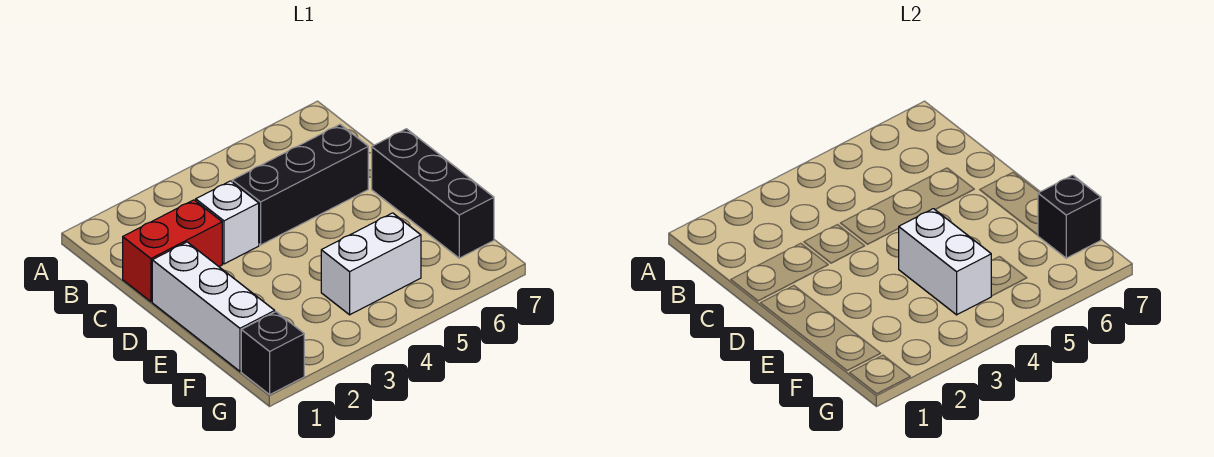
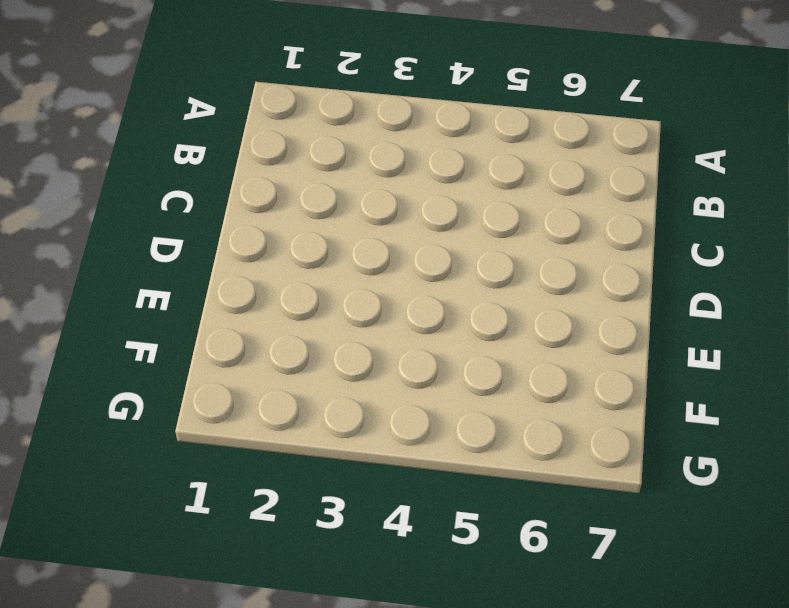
none -> red 1x2 brick [123,200,222,302]
none -> white 1x1 brick [196,181,259,264]

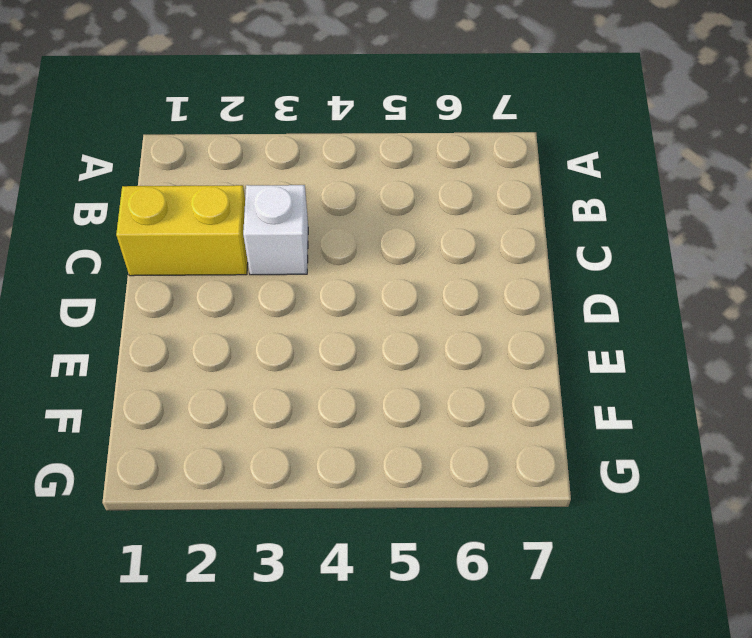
yellow 1x2 brick [116,185,248,276] -> red 1x2 brick [123,200,222,302]
none -> black 1x3 brick [232,125,368,245]
none -> white 1x3 brick [152,242,275,371]

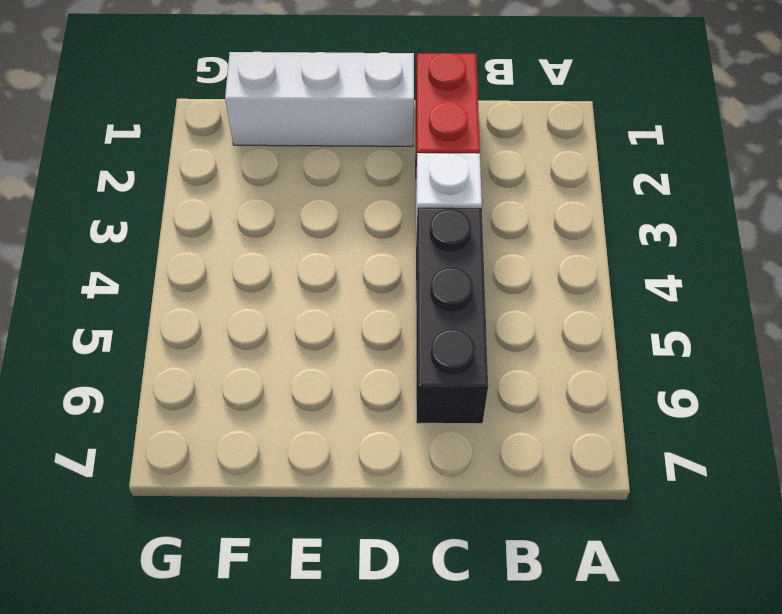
none -> black 1x3 brick [372,129,494,258]
none -> white 1x2 brick [321,213,421,315]

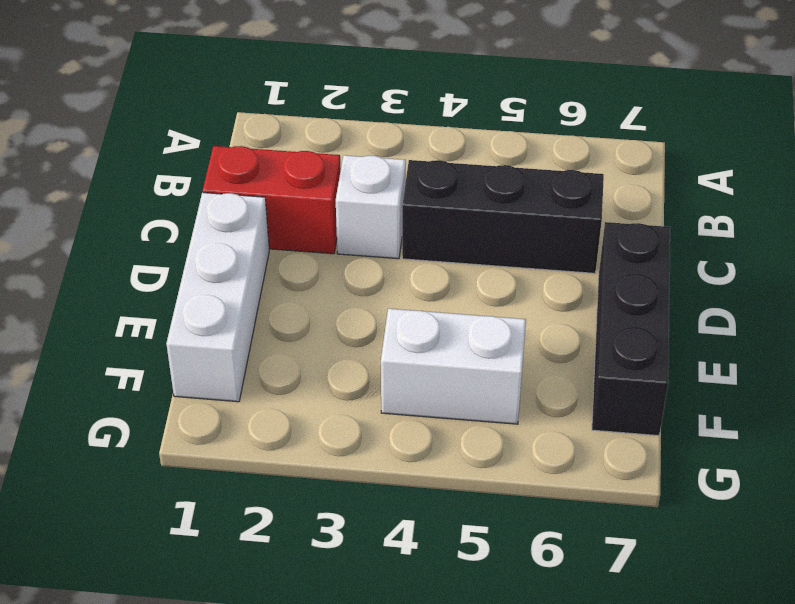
none -> black 1x1 brick [241,312,304,394]
none -> white 1x2 brick [899,209,991,315]

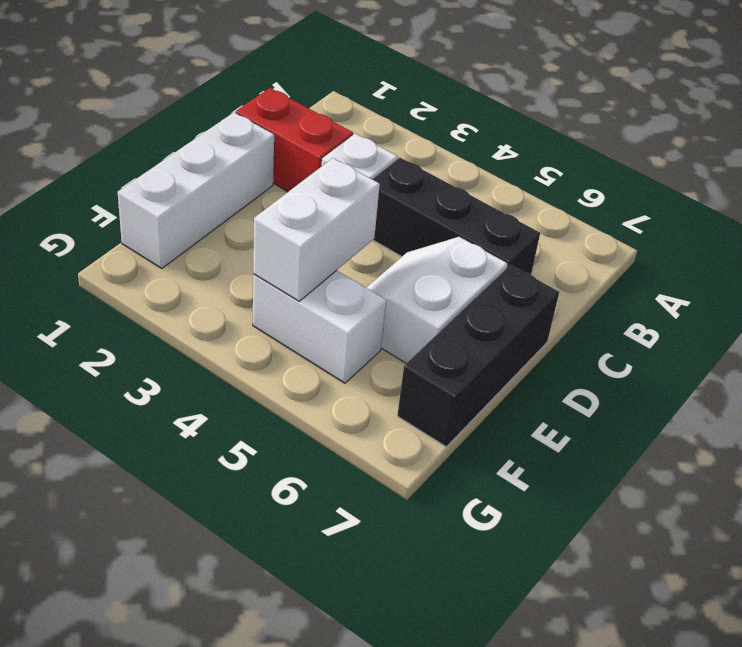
white 2x2 slope [366,237,508,363] -> none
none -> black 1x1 brick [241,312,304,394]
none -> black 1x1 brick [1038,175,1101,258]

